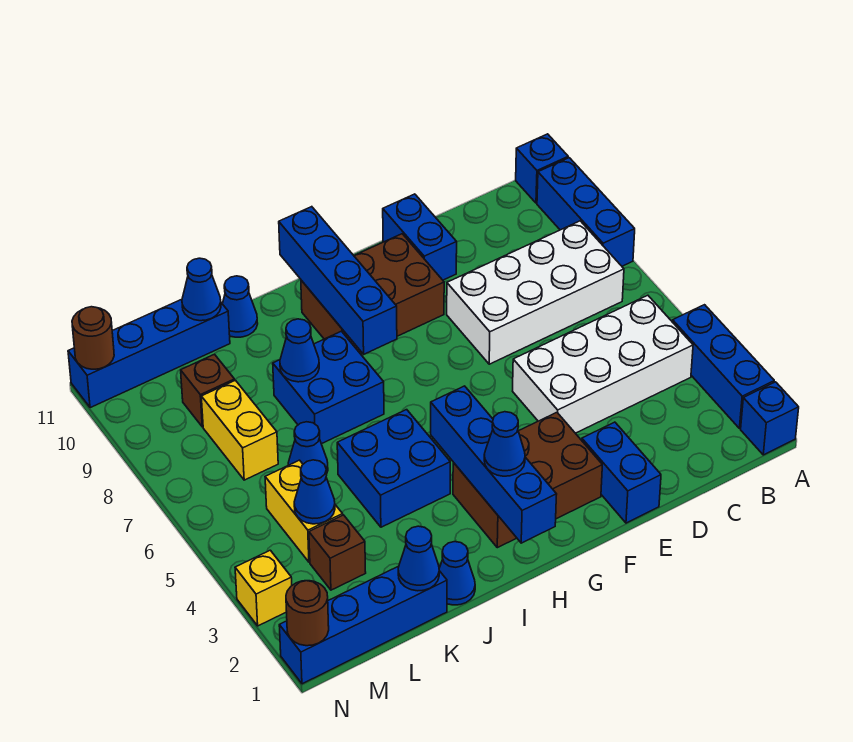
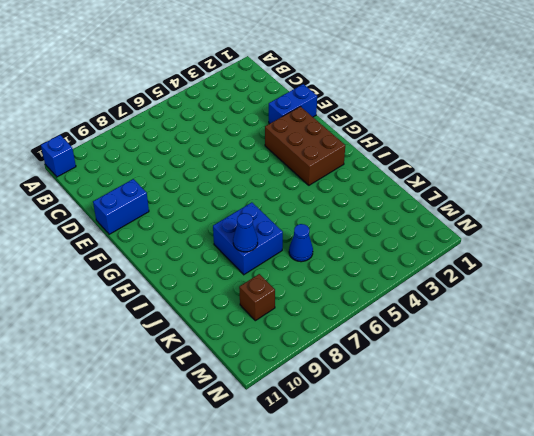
none -> blue 1x1 brick [741,382,799,455]
none -> blue 1x3 brick [673,305,774,428]
none -> blue 1x3 brick [537,158,635,266]
none -> white 2x4 brick [513,295,693,433]

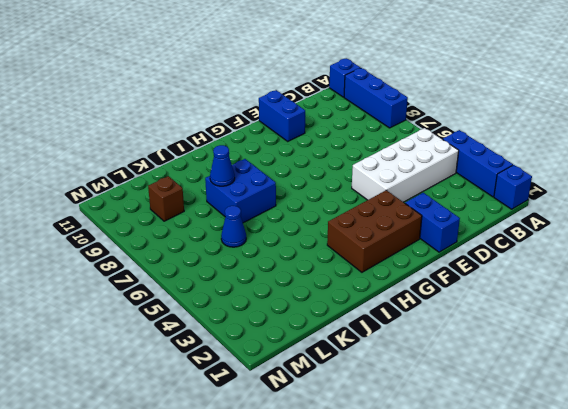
none -> white 2x4 brick [447,221,624,364]
none -> brown 2x3 brick [301,234,444,354]
none -> blue 2x2 brick [337,410,450,527]
none -> blue 1x1 cone [439,542,475,605]

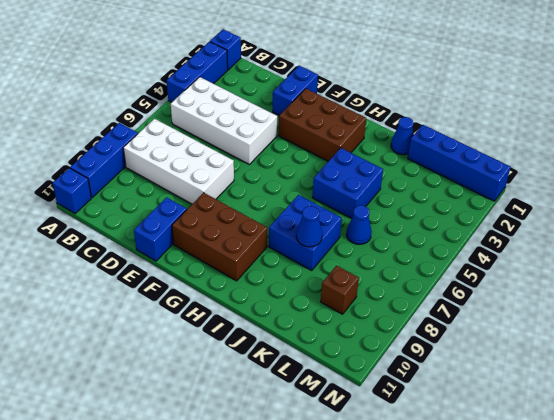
none -> blue 1x1 cone [223,276,258,337]
none -> blue 1x4 brick [68,299,230,408]
none -> brown 1x1 brick [309,515,366,590]
none -> yellow 1x2 brick [265,460,343,562]

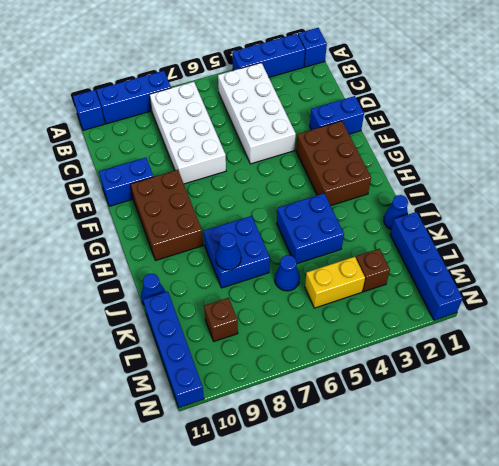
none -> yellow 1x2 brick [201,380,278,480]
none -> yellow 1x1 brick [235,550,292,626]
none -> blue 1x4 brick [431,386,557,543]
none -> blue 1x4 brick [279,207,397,354]

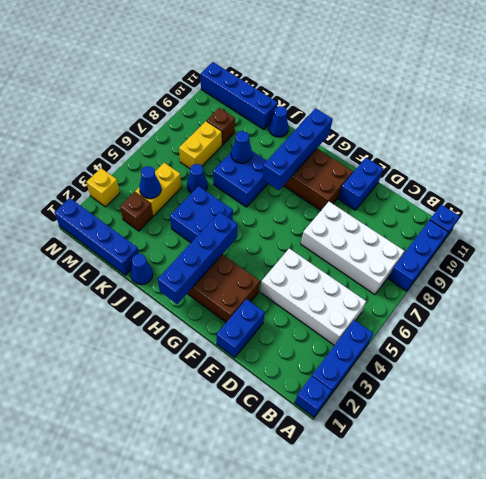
none -> blue 1x1 cone [398,526,439,591]
none -> blue 1x1 cone [182,258,221,321]
none -> brown 1x1 round brick [286,581,329,646]
none -> brown 1x1 round brick [72,307,114,369]

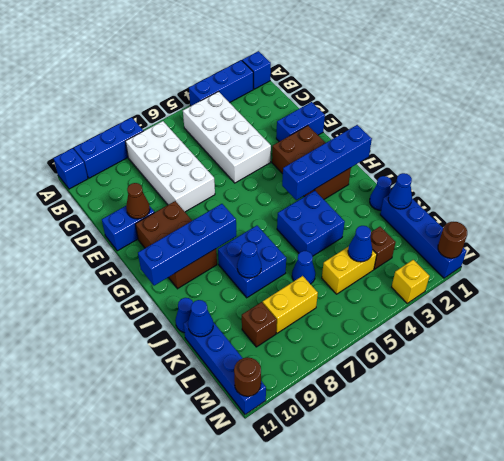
brown 1x1 cone [126,183,150,219] -> none
none -> blue 1x1 cone [484,412,525,476]

